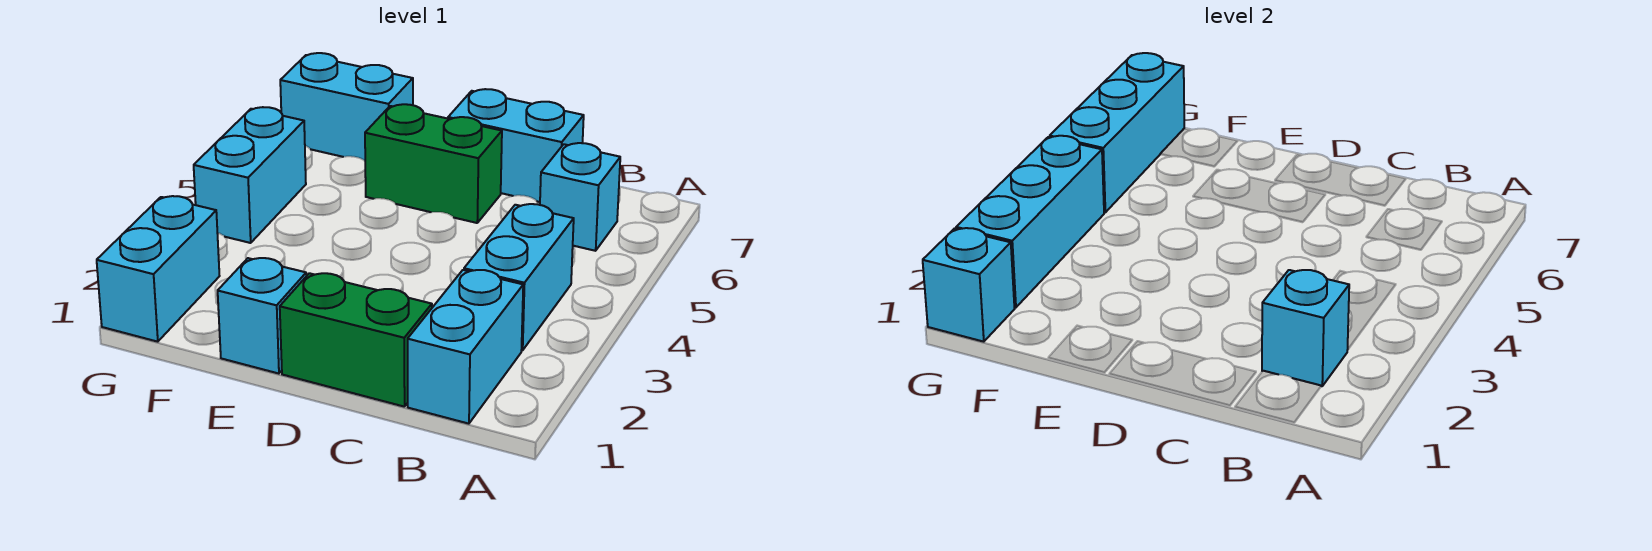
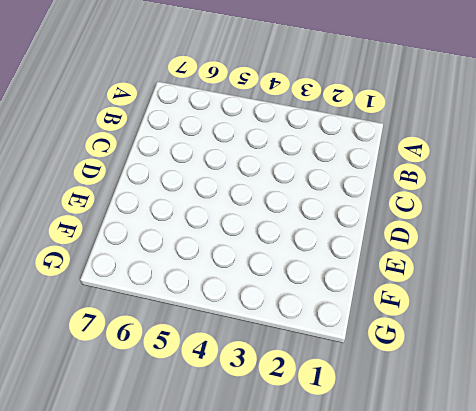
none -> cyan 1x2 brick [408,270,523,424]
none -> cyan 1x2 brick [464,204,574,350]
none -> cyan 1x1 brick [540,143,620,251]

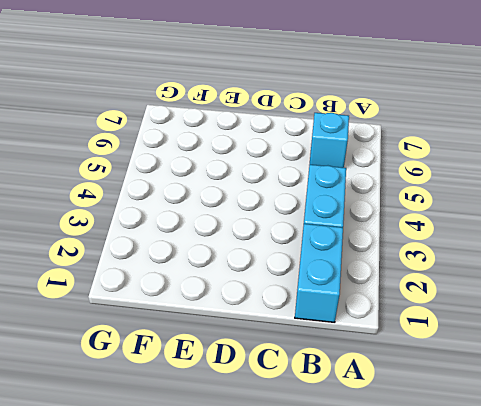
none -> green 1x2 brick [280,273,432,407]
none -> cyan 1x2 brick [448,89,584,202]
none -> green 1x2 brick [365,104,502,223]

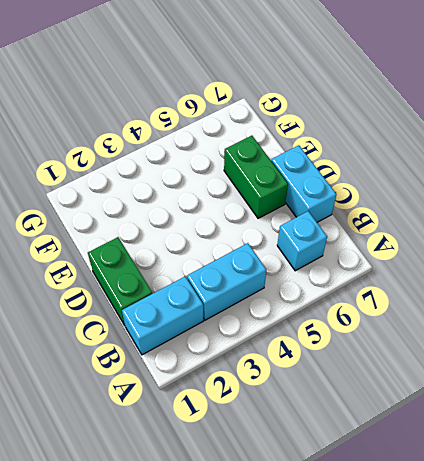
none -> cyan 1x1 brick [218,258,306,374]
none -> cyan 1x2 brick [280,53,413,161]
none -> cyan 1x2 brick [97,196,219,342]

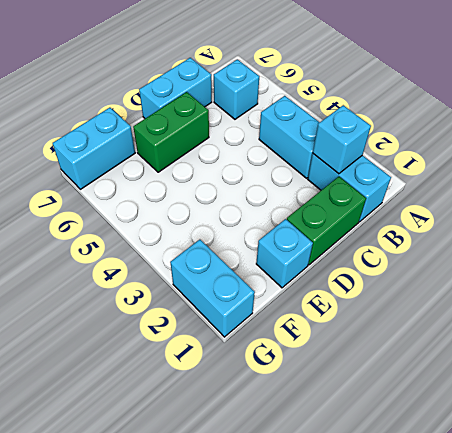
none -> cyan 1x2 brick [194,107,306,243]
none -> cyan 1x1 brick [923,228,1015,342]
none -> cyan 1x3 brick [956,136,1104,307]

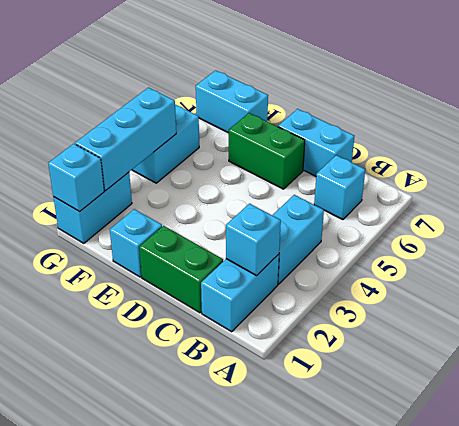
none -> cyan 1x3 brick [1050,53,1184,212]

